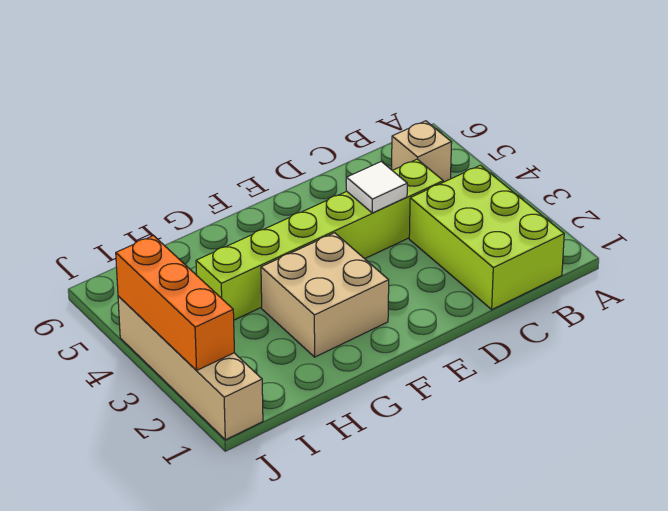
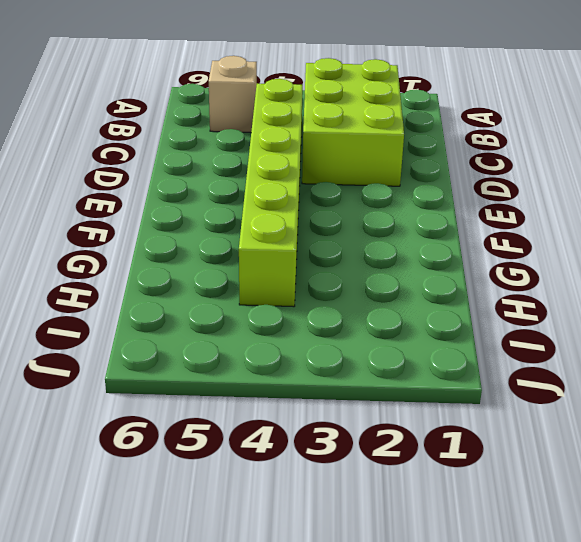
lime 2x3 brick [302,58,404,186] -> lime 2x3 brick turned to [409,165,564,309]
none -> tan 2x2 brick [261,233,389,357]
none -> tan 1x4 brick [118,296,263,440]

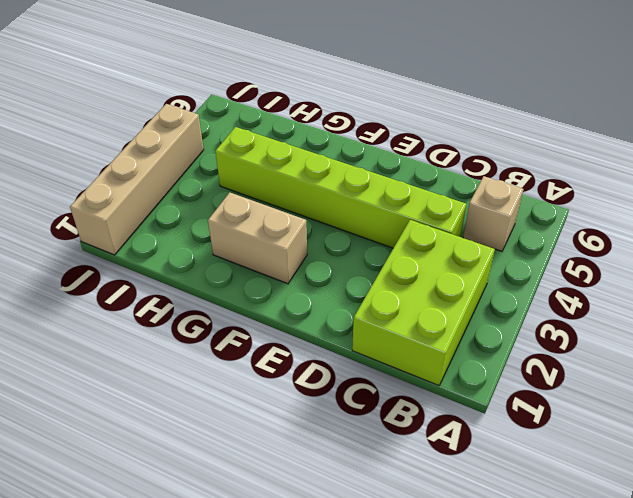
tan 1x2 brick [208,192,307,284] -> tan 2x2 brick [261,233,389,357]
none -> white 1x1 tile [346,162,407,213]
none -> orange 1x3 brick [116,236,234,371]

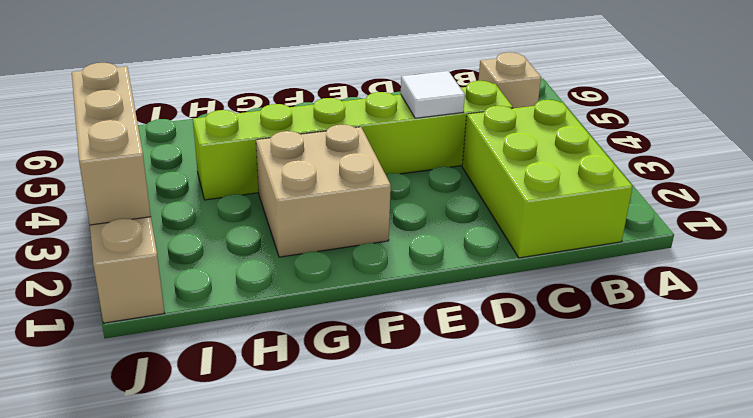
tan 1x3 brick [72,63,151,225] -> orange 1x3 brick [116,236,234,371]

